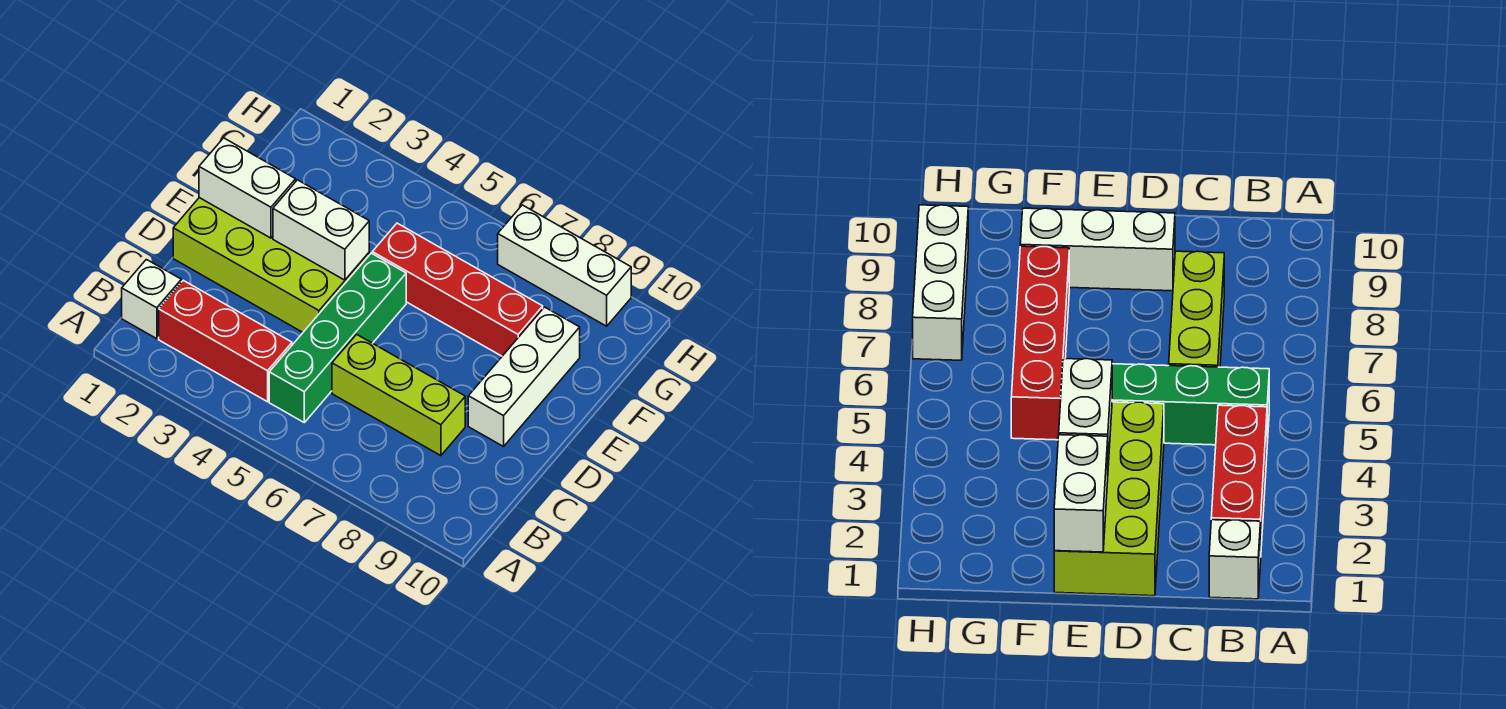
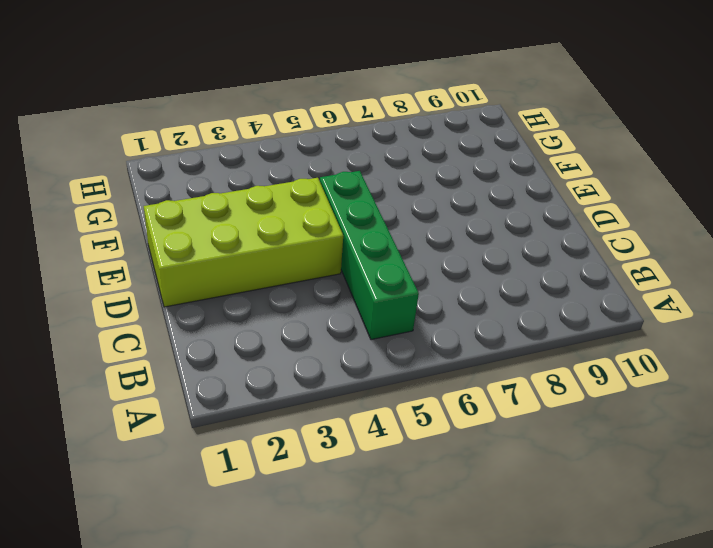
none -> white 1x1 brick [122,259,181,339]
none -> red 1x3 brick [159,280,292,402]

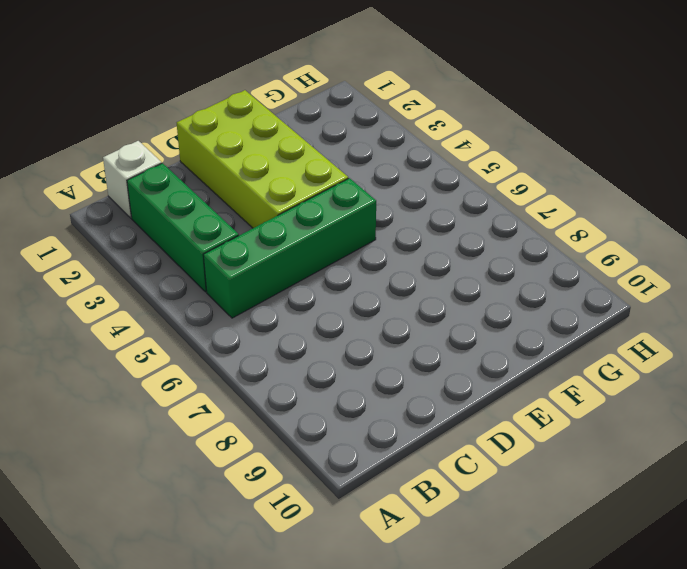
green 1x3 brick [127,163,239,292] -> red 1x3 brick [159,280,292,402]
none -> lime 1x3 brick [332,334,465,456]
none -> white 1x3 brick [468,307,580,447]

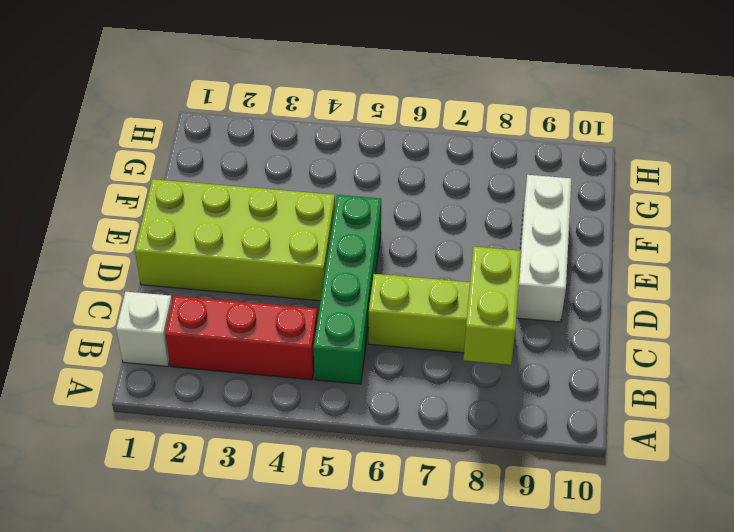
lime 1x2 brick [463,247,521,365] -> none
none -> red 1x4 brick [372,223,543,356]
none -> white 1x3 brick [498,205,631,326]

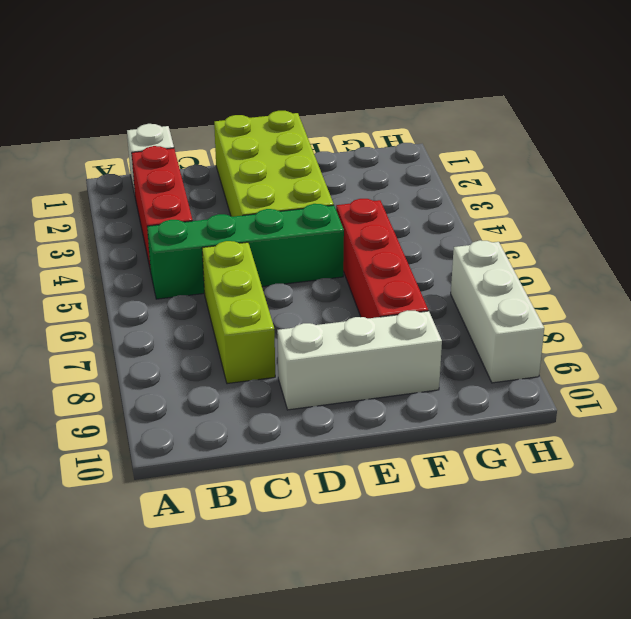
none -> white 1x2 brick [199,138,296,238]
none -> white 1x2 brick [273,180,369,280]

